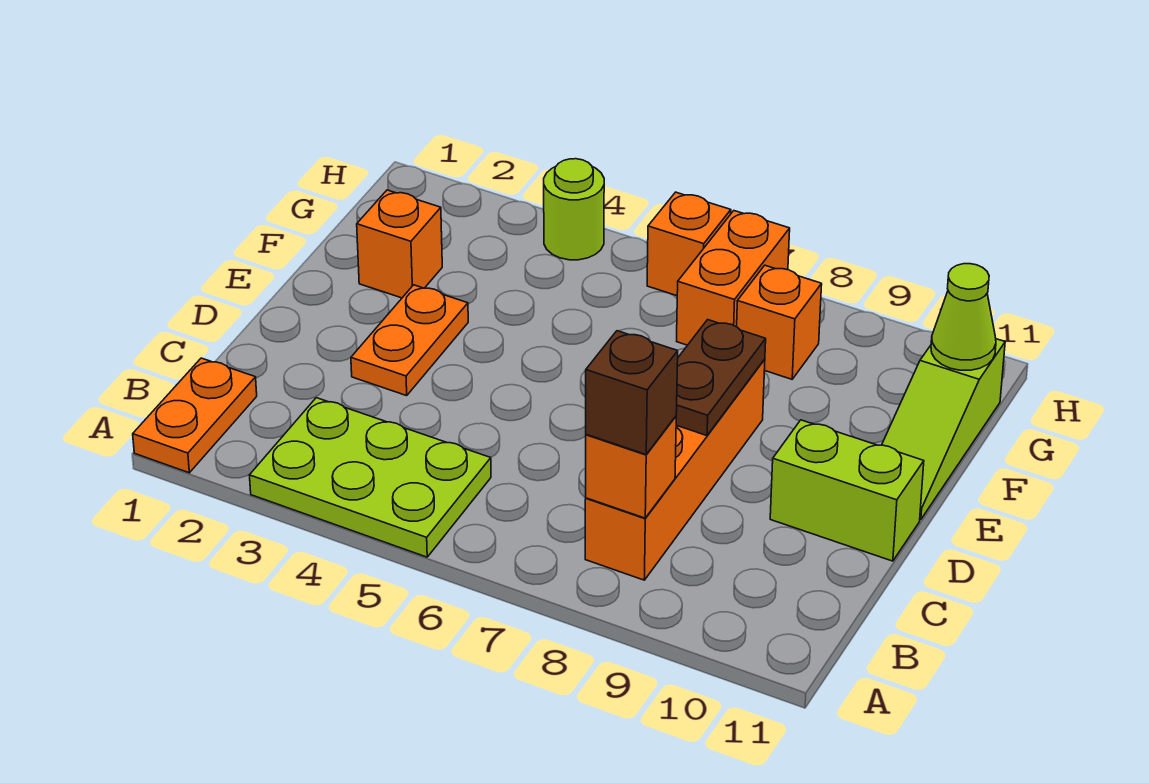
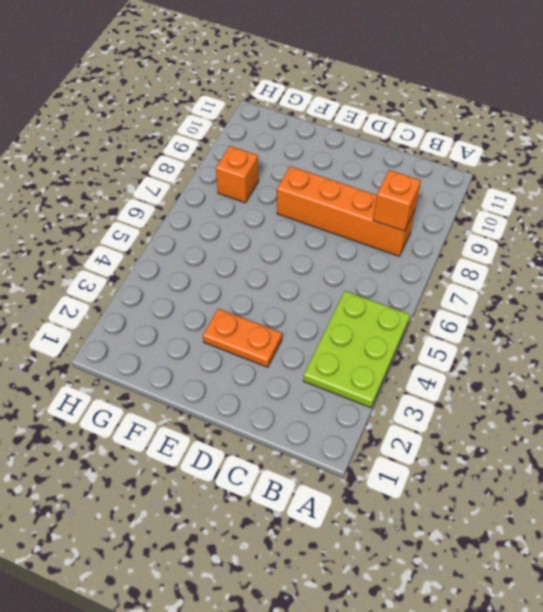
none -> orange 1x2 plate [133,358,257,473]
none -> lime 1x2 brick [770,420,924,561]
none -> lime 1x3 slope [882,339,1005,520]

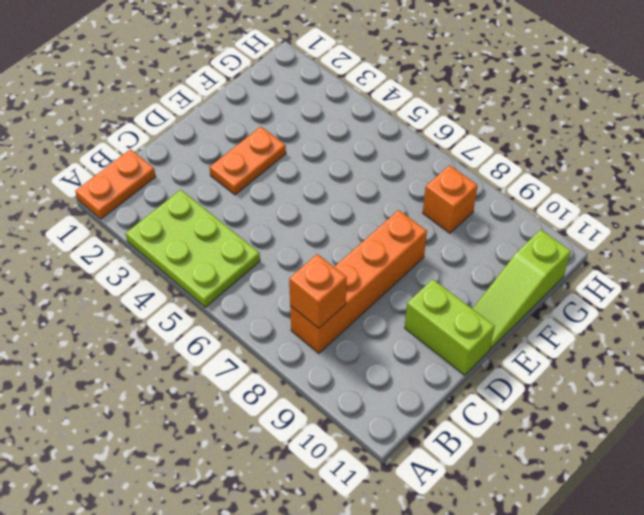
none -> orange 1x1 brick [357,190,442,298]
none -> orange 1x2 brick [677,211,790,345]
none -> lime 1x1 round brick [544,159,604,260]

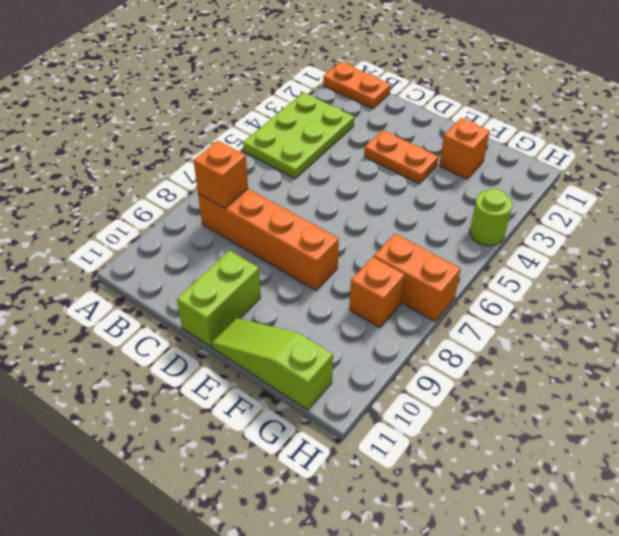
none -> orange 1x1 brick [647,192,731,296]
none -> brown 1x2 plate [676,320,766,436]
none -> lime 1x1 cone [931,264,996,370]

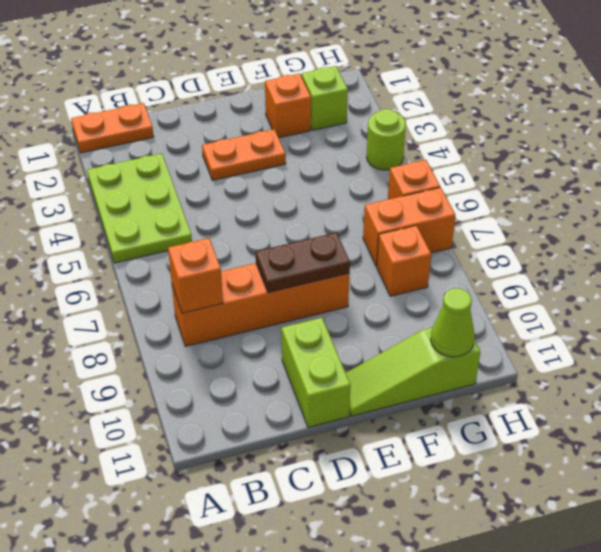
lime 1x1 brick [302,66,348,130] -> none
none -> brown 1x1 brick [586,331,678,454]

